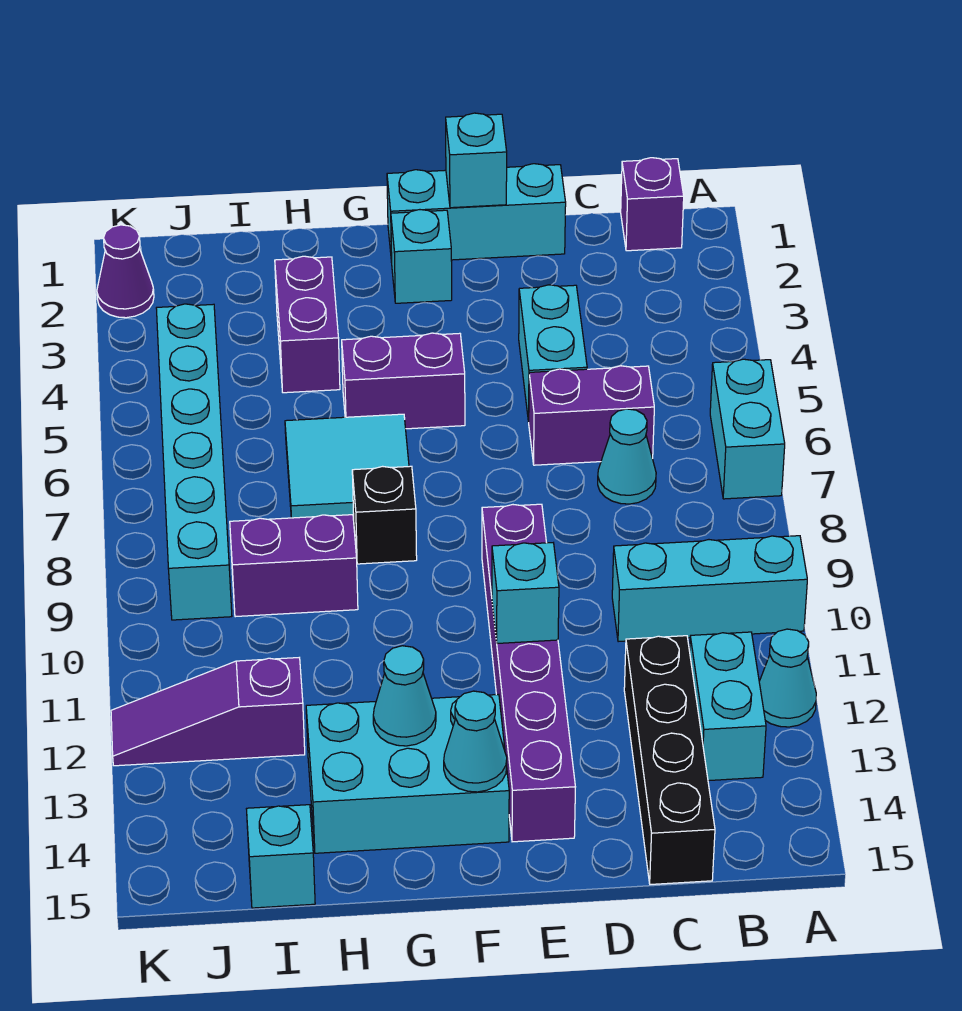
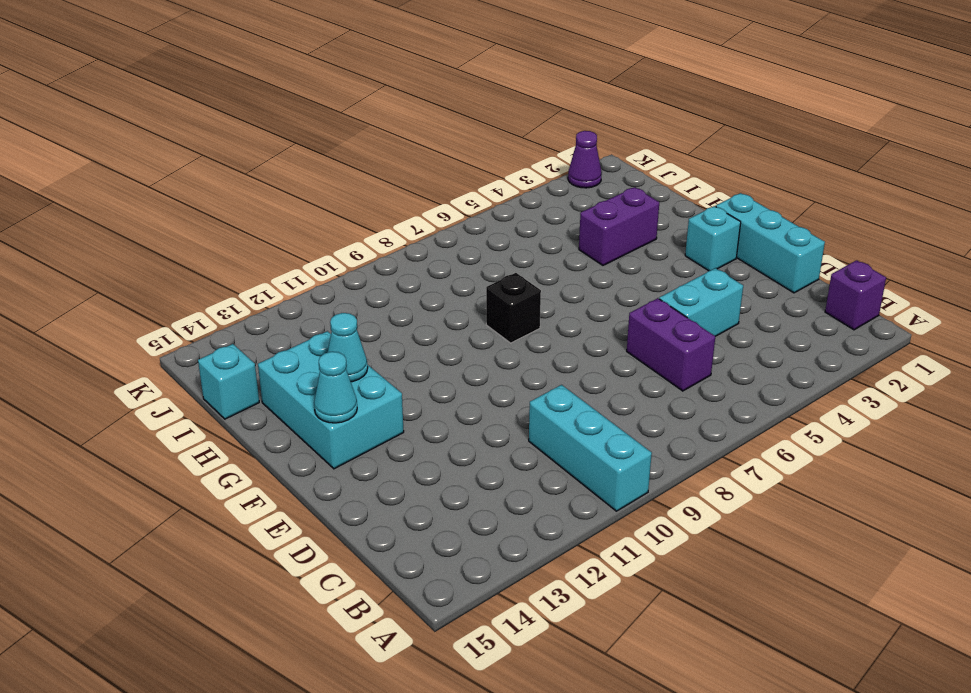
none -> cyan 1x2 brick [710,359,785,499]
none -> cyan 1x1 cone [759,629,816,727]
none -> cyan 1x2 brick [690,632,766,781]

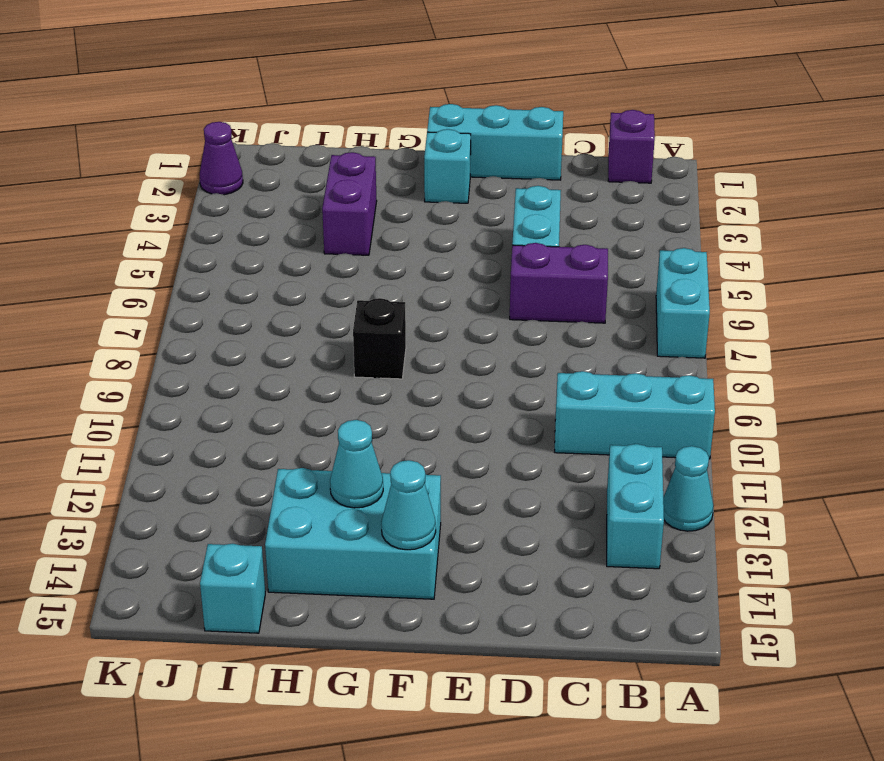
none -> cyan 1x1 cone [598,409,656,504]
none -> black 1x4 brick [624,636,715,884]
none -> purple 1x6 brick [482,504,575,842]

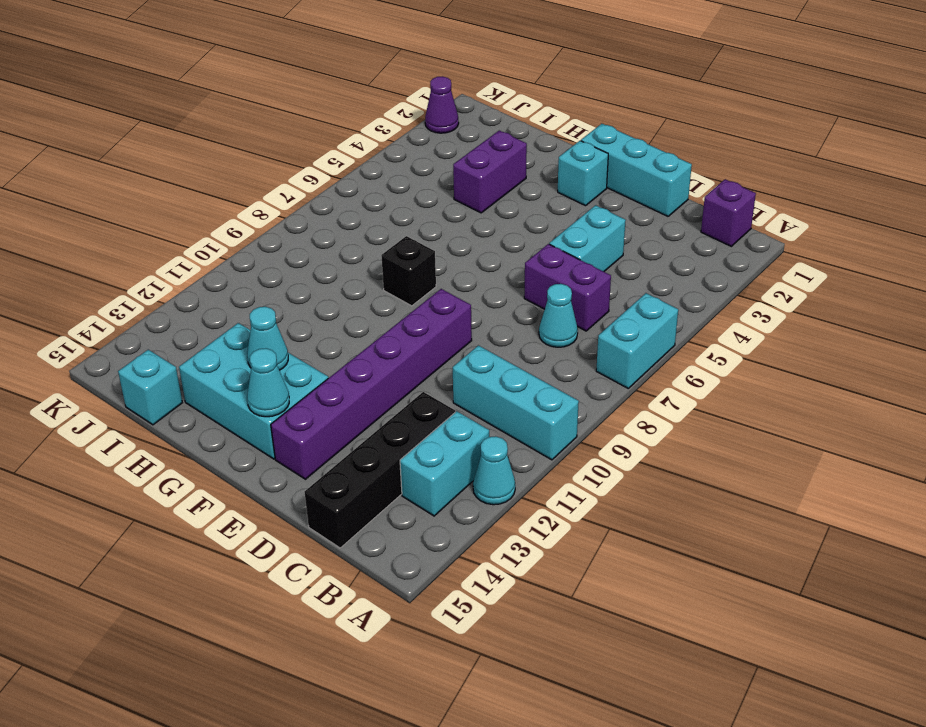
none -> purple 1x2 brick [342,333,465,429]
none -> cyan 2x2 tile [285,414,409,519]
none -> purple 1x2 brick [230,515,358,617]

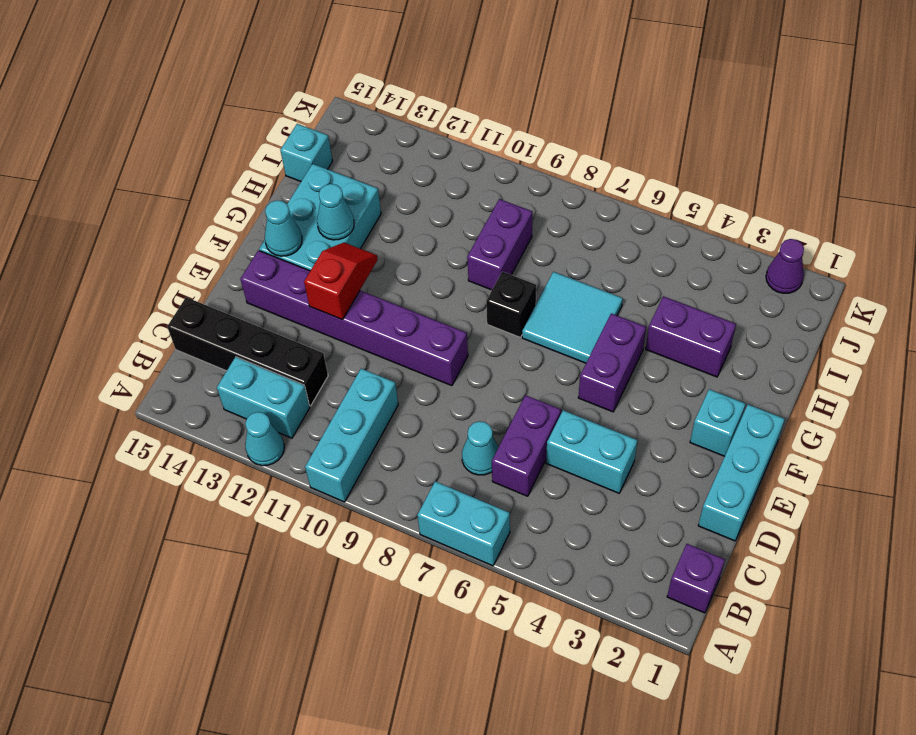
red 1x2 slope [304,243,378,319] -> none
none -> purple 1x3 slope [111,658,305,766]
none -> cyan 1x6 brick [156,304,232,620]
none -> cyan 1x1 brick [446,113,507,208]

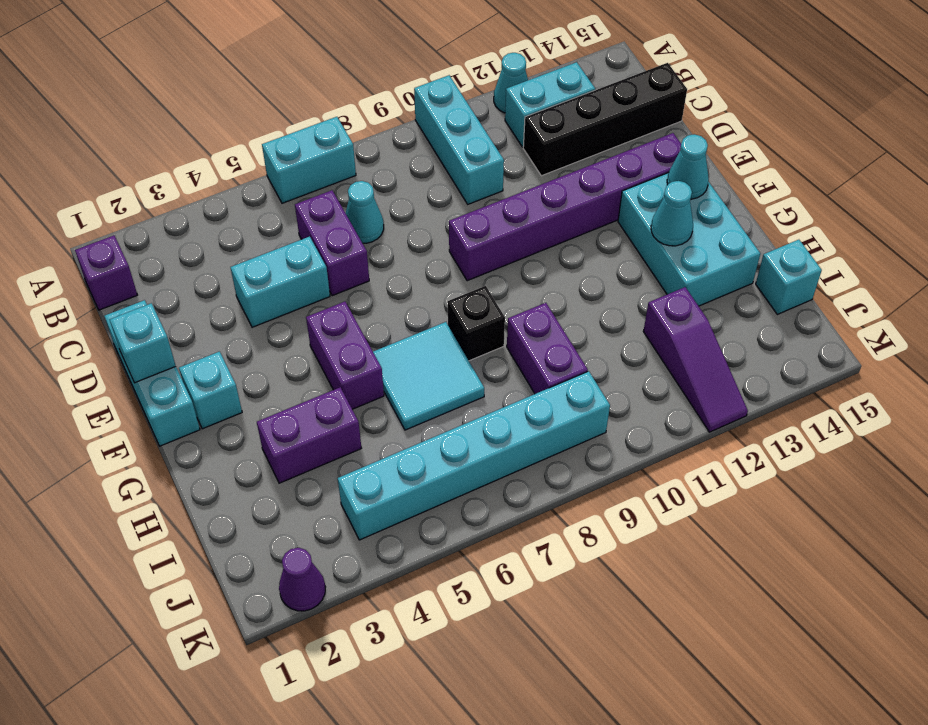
none -> cyan 1x1 brick [492,543,559,643]

